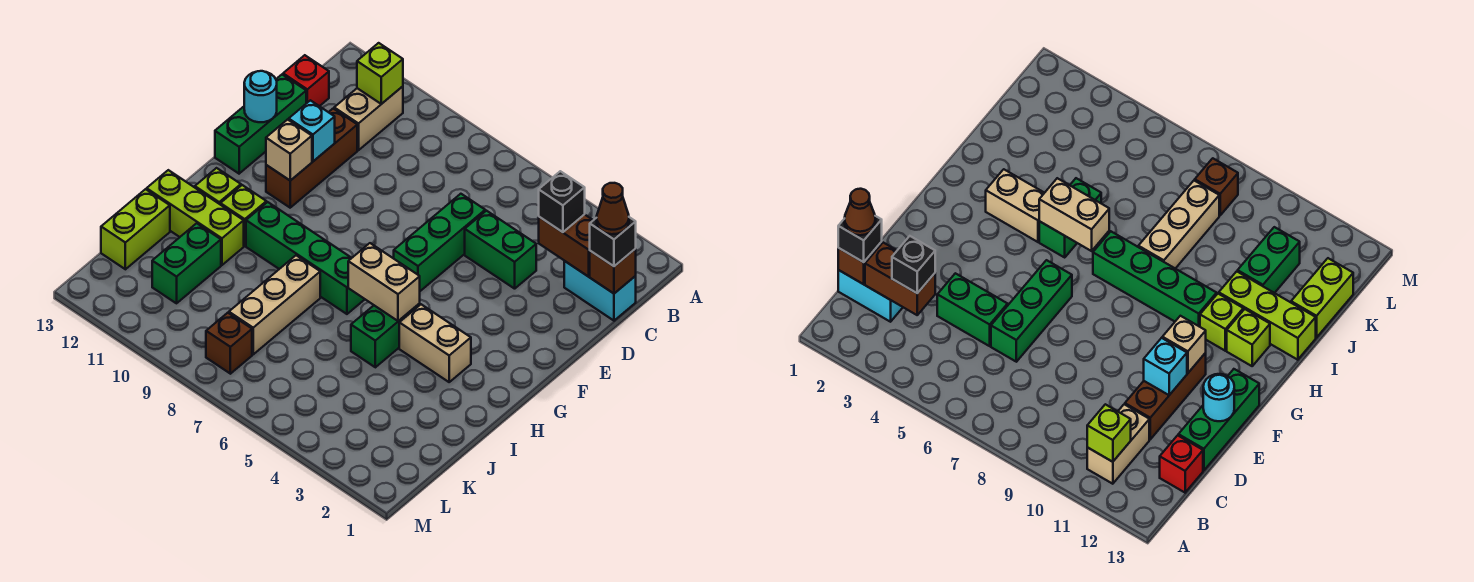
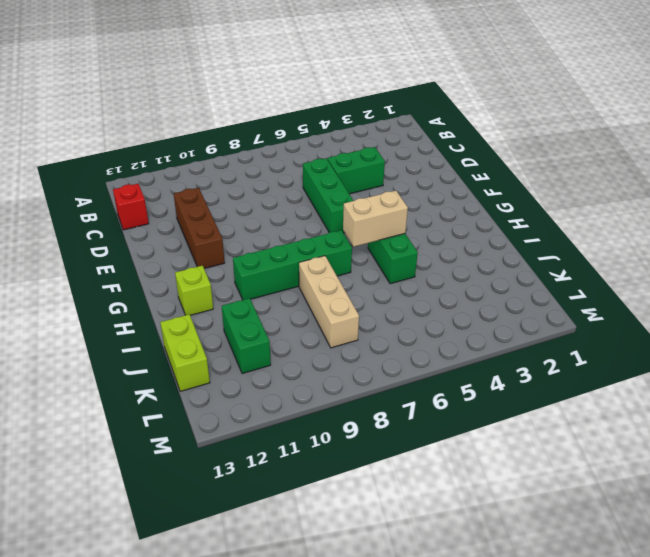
none -> tan 1x2 brick [334,86,403,150]
none -> cyan 1x2 brick [564,261,636,321]
none -> green 1x3 brick [215,75,306,174]

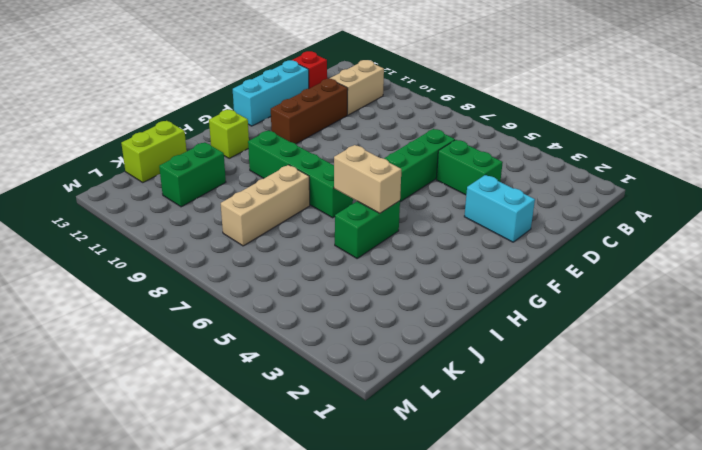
cyan 1x3 brick [233,60,309,126] -> green 1x3 brick [215,75,306,174]
cyan 1x2 brick [464,175,535,242] -> cyan 1x2 brick moved to [564,261,636,321]
none -> tan 1x2 brick [399,304,471,382]
none -> lime 1x1 brick [220,185,266,246]
none -> lime 1x3 brick [147,170,244,265]

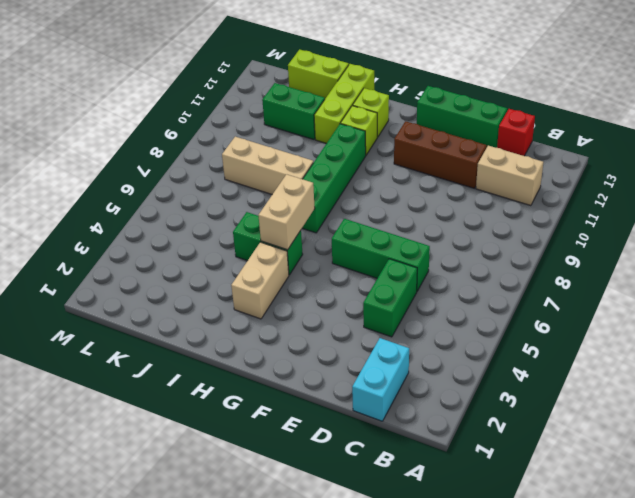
none -> brown 1x1 brick [206,313,252,374]
none -> lime 1x1 brick [357,43,403,104]
none -> brown 1x1 brick [590,249,636,293]

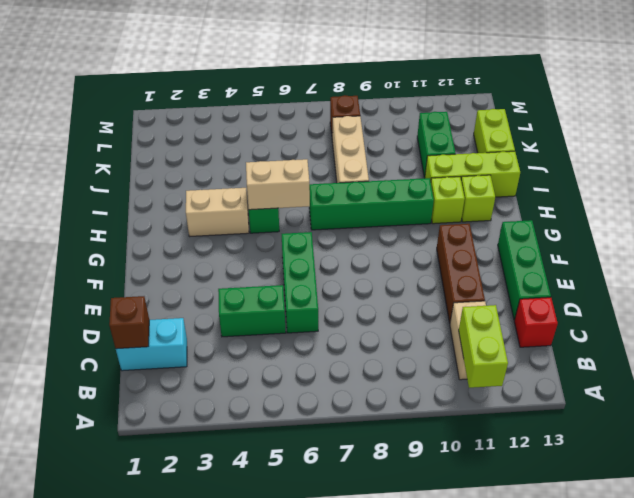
lime 1x2 brick [459,305,508,388] -> lime 1x1 brick [357,43,403,104]
none -> brown 1x2 brick [539,214,593,276]
none -> cyan 1x1 brick [289,100,335,161]
none -> cyan 1x1 round brick [244,71,277,122]

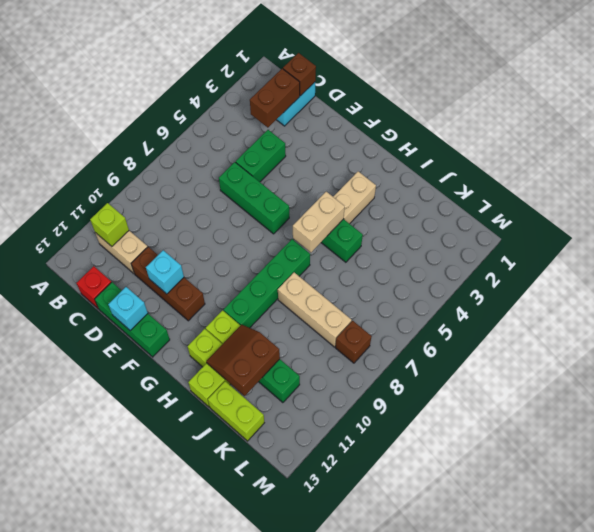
cyan 1x1 brick [108,287,148,331] -> cyan 1x1 round brick [244,71,277,122]
brown 2x2 slope [206,324,280,396] -> none
none -> tan 1x1 brick [266,120,312,181]
none -> black 1x1 brick [590,217,636,266]
none -> black 1x1 brick [539,171,585,232]

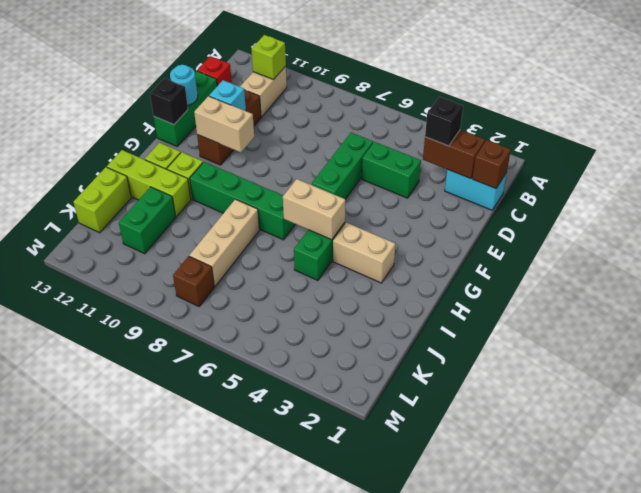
tan 1x2 brick [194,96,254,153] -> tan 1x1 brick [266,120,312,181]
black 1x1 brick [150,78,188,125] -> black 1x1 brick moved to [590,217,636,266]
none -> brown 1x1 cone [597,183,629,234]

